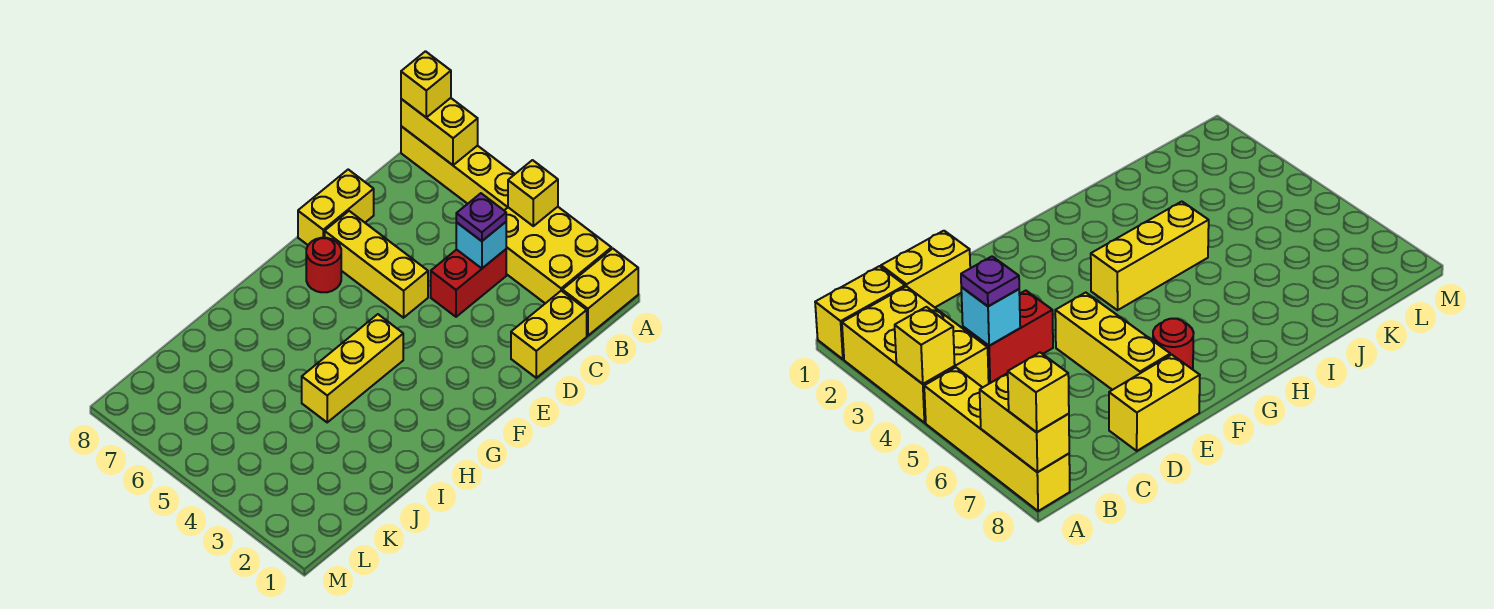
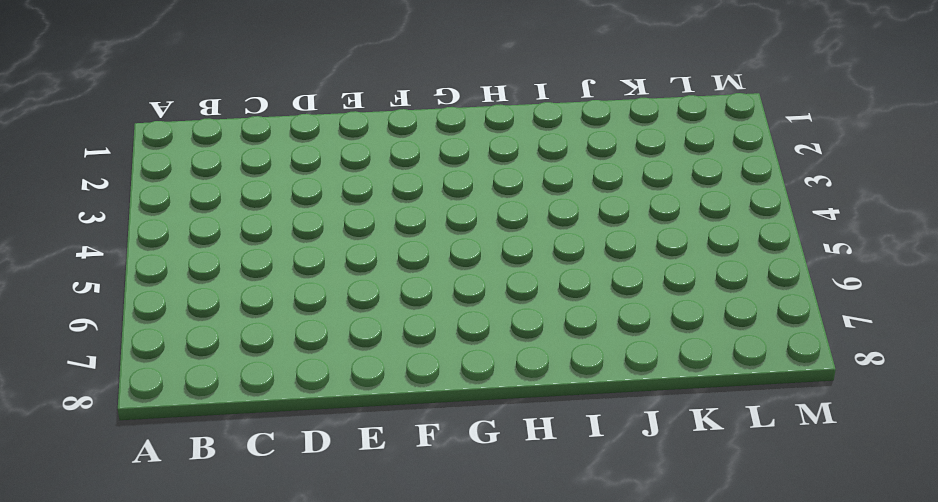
none -> yellow 1x2 brick [562,249,638,336]
none -> yellow 2x3 brick [504,207,611,303]
none -> yellow 1x4 brick [401,126,515,210]

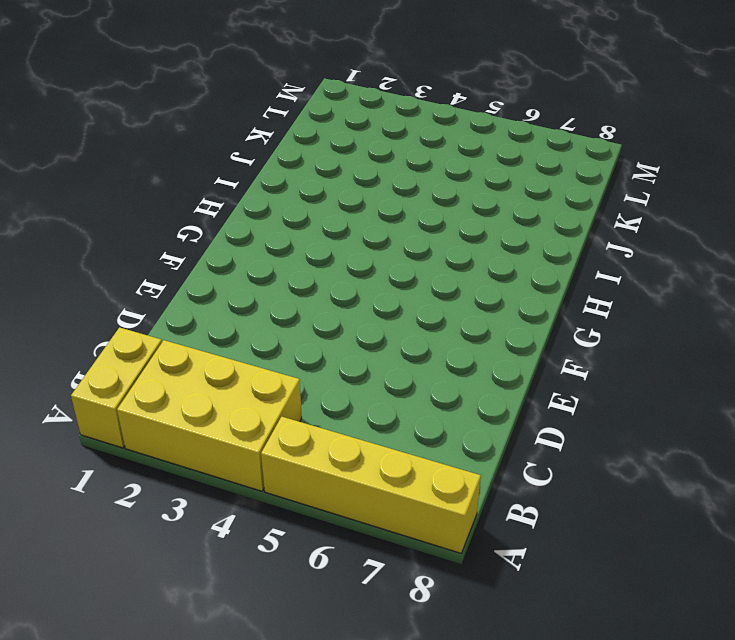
none -> yellow 1x2 brick [511,291,587,378]
none -> red 1x2 brick [431,249,506,317]
none -> yellow 1x2 brick [298,170,374,245]

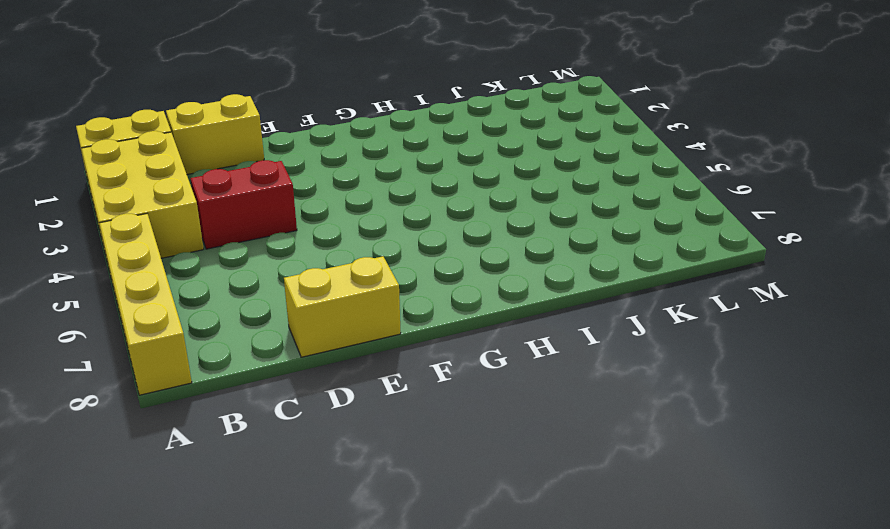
none -> yellow 1x3 brick [325,211,428,318]
none -> red 1x1 round brick [306,238,341,292]
none -> yellow 1x3 brick [302,314,403,422]

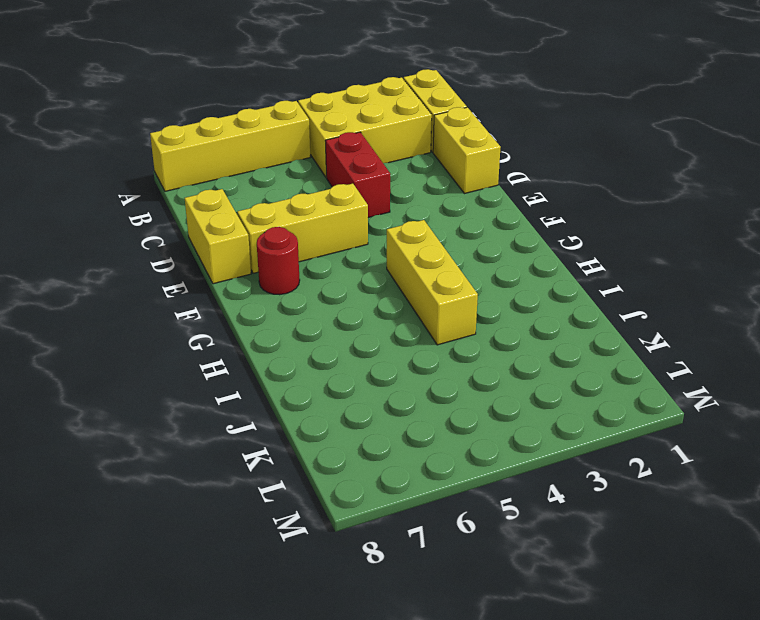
none -> yellow 1x1 brick [508,160,558,226]
none -> yellow 1x2 brick [401,98,478,165]
none -> cyan 1x1 brick [456,222,506,268]

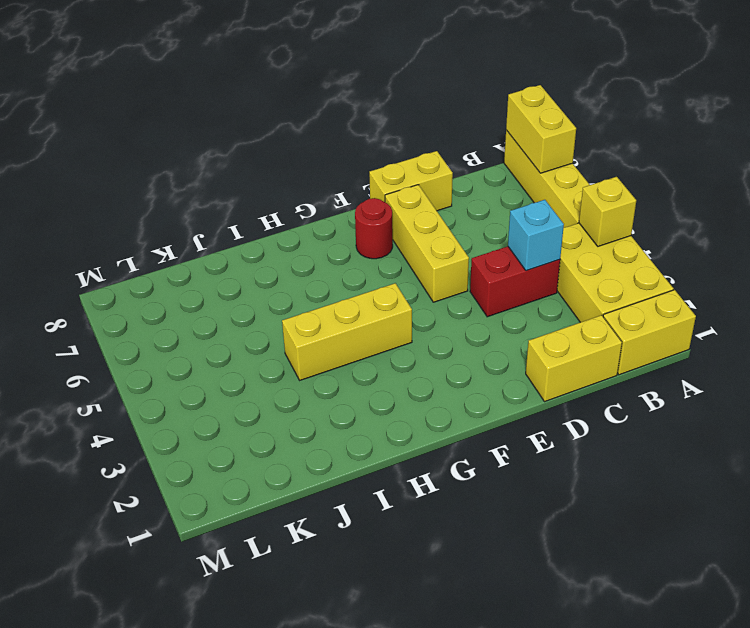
none -> yellow 1x1 brick [401,51,451,117]
none -> purple 1x1 plate [456,193,506,241]

